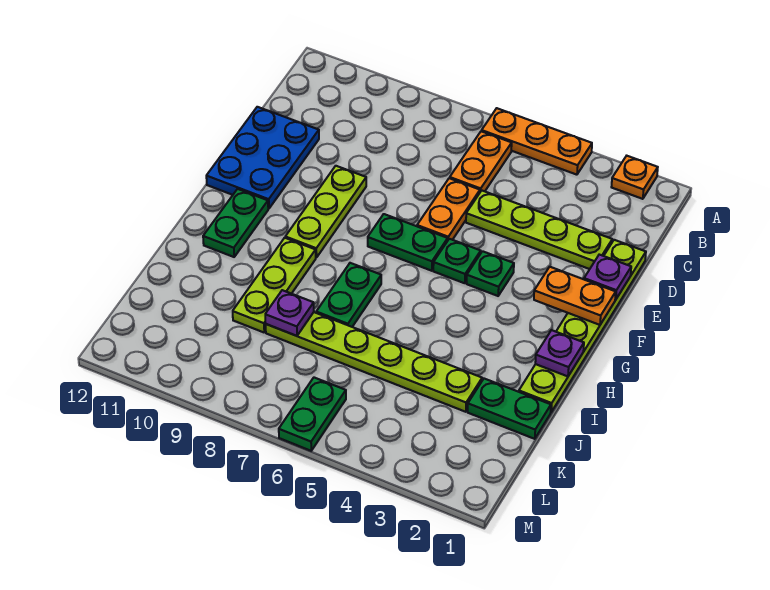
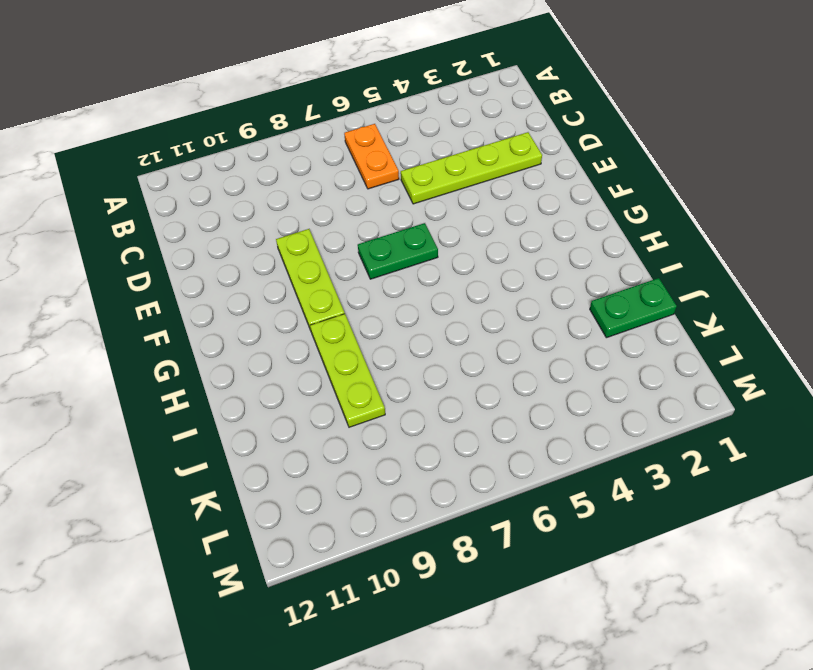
none -> orange 1x1 plate [612,156,658,199]
none -> orange 1x3 plate [482,108,592,175]
none -> lime 1x6 plate [519,240,646,412]

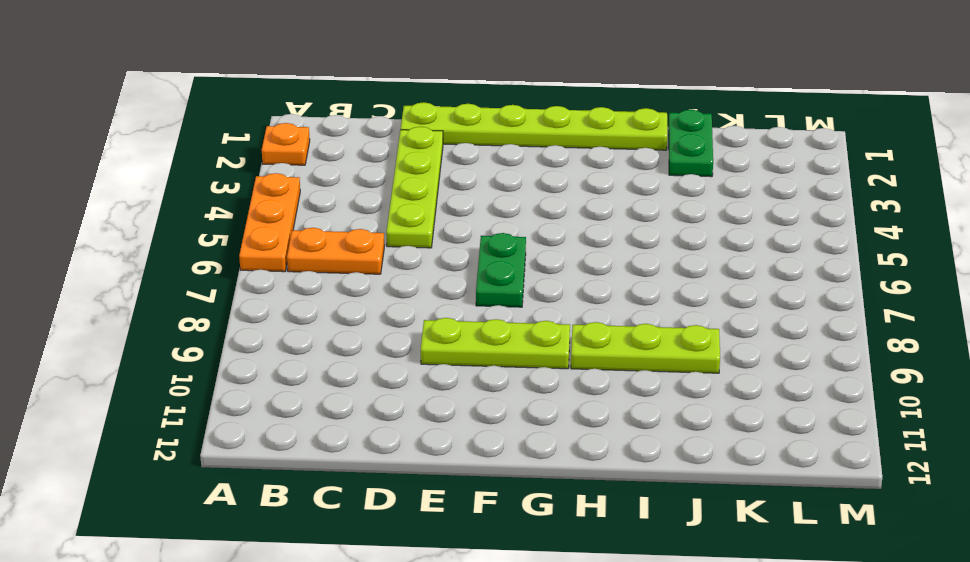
none -> orange 1x2 plate [417,178,480,240]
none -> blue 2x3 plate [206,107,319,209]
none -> green 1x1 plate [467,251,514,296]

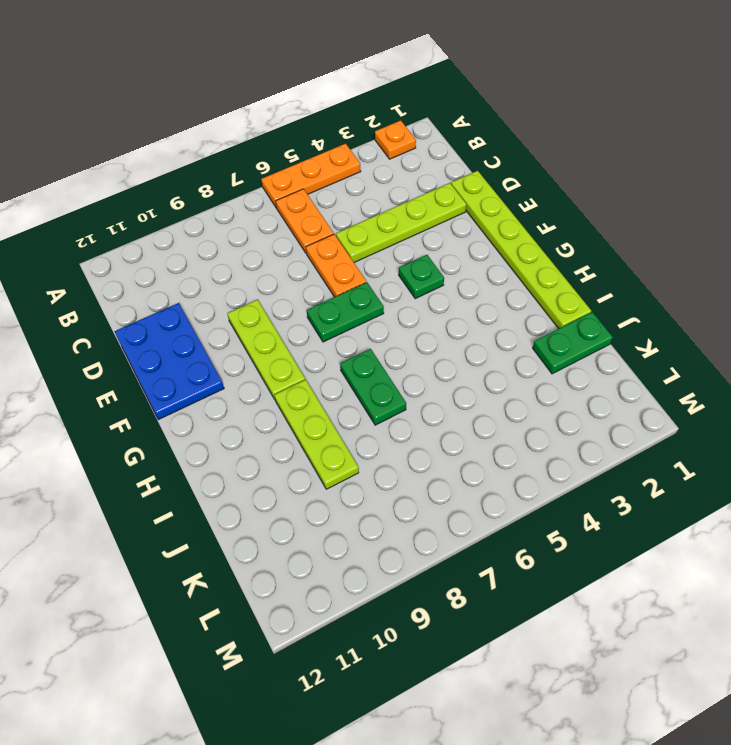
none -> green 1x1 plate [433,239,481,283]
none -> green 1x2 plate [203,189,268,257]
none -> lime 1x6 plate [266,312,482,412]

